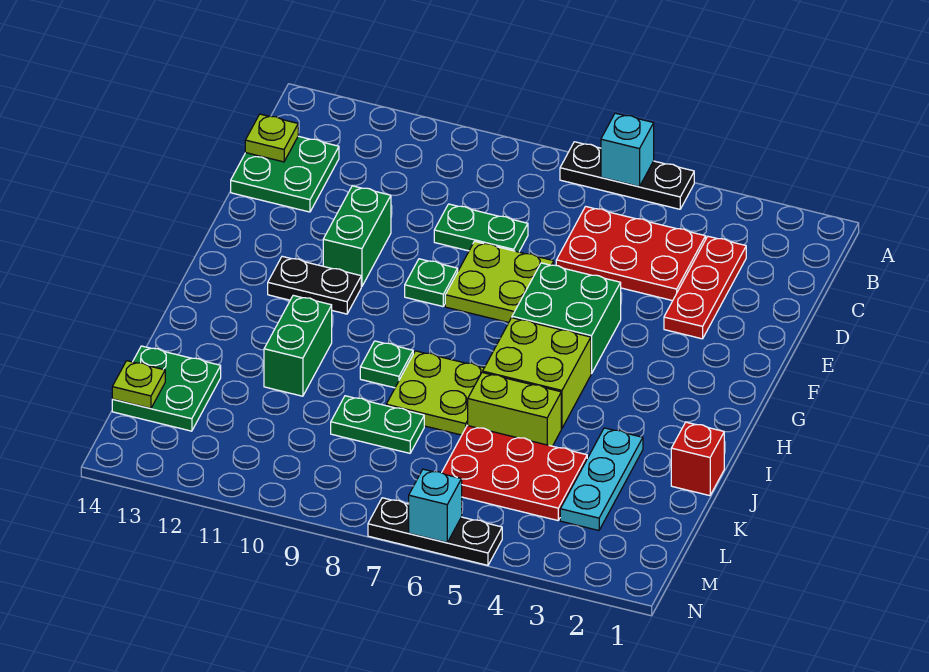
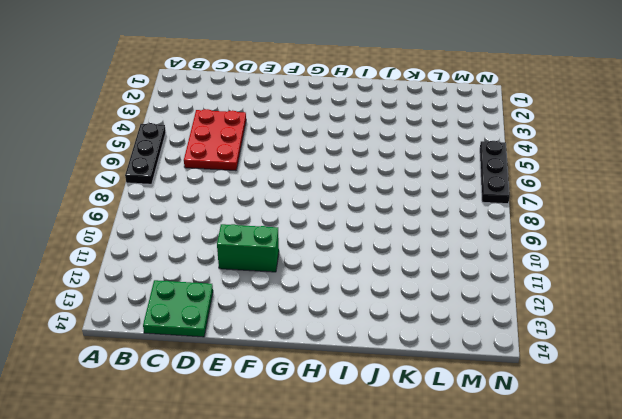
none -> red 1x3 plate [664,236,746,339]
none -> green 1x2 plate [434,204,528,252]
none -> lime 2x2 plate [445,241,554,323]

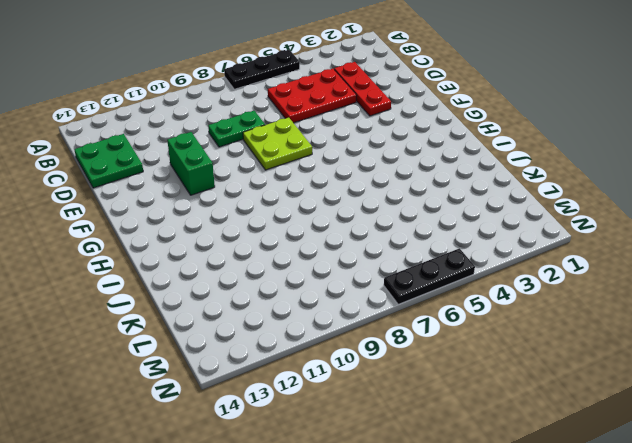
none -> green 2x2 brick [512,263,621,374]
none -> green 1x1 plate [405,259,458,306]
none -> black 1x2 plate [268,256,361,314]

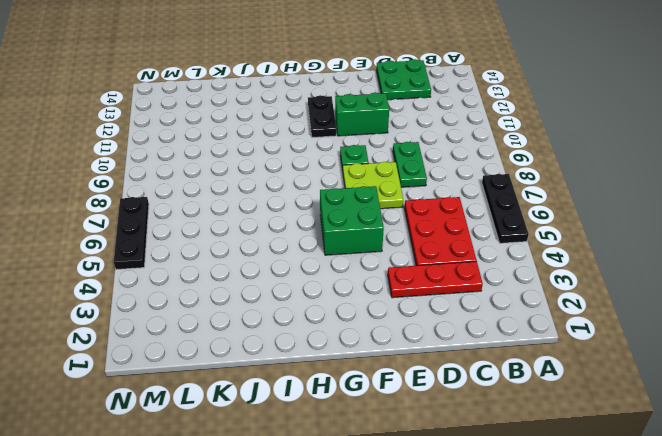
none -> lime 2x2 brick [483,318,591,428]
none -> lime 2x2 plate [386,351,484,435]
none -> green 1x1 plate [360,341,413,388]

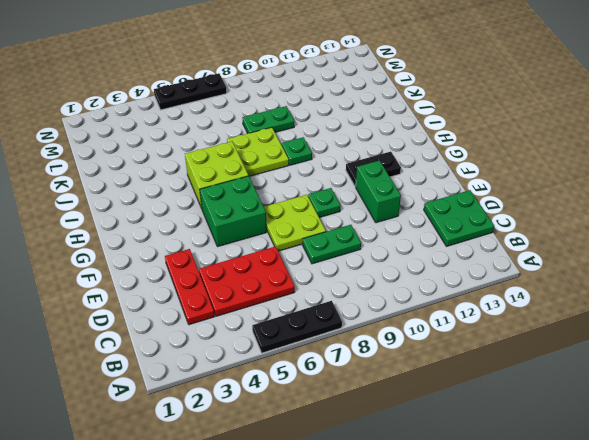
none -> green 1x2 brick [264,295,332,396]
none -> red 1x1 brick [671,422,724,496]
none -> cyan 1x3 plate [560,428,643,530]

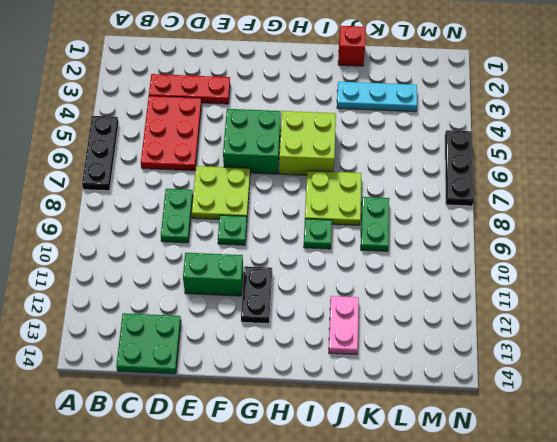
pink 1x2 plate [329,296,359,354] -> none
none -> green 1x2 brick [264,295,332,396]
none -> lime 1x2 brick [468,372,561,446]
none -> red 2x3 plate [442,425,587,520]

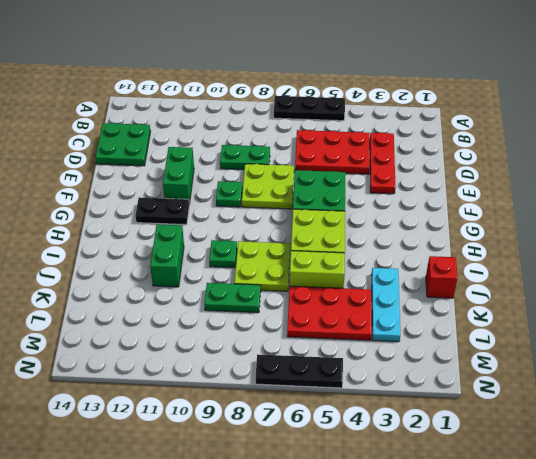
none -> green 2x2 plate [112,346,221,431]
none -> cyan 1x1 brick [601,113,654,187]
none -> lime 1x1 plate [245,114,298,162]

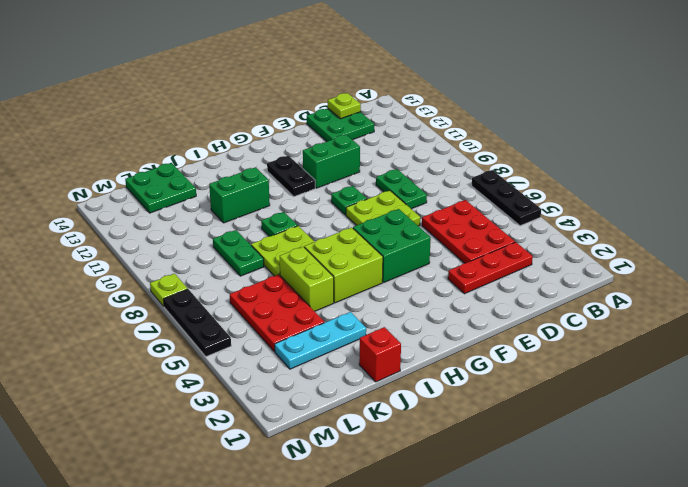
lime 1x1 plate [150,273,188,306] -> lime 1x1 plate moved to [112,361,165,408]
none -> cyan 1x1 brick [601,113,654,187]
none -> cyan 1x1 brick [409,469,462,543]

